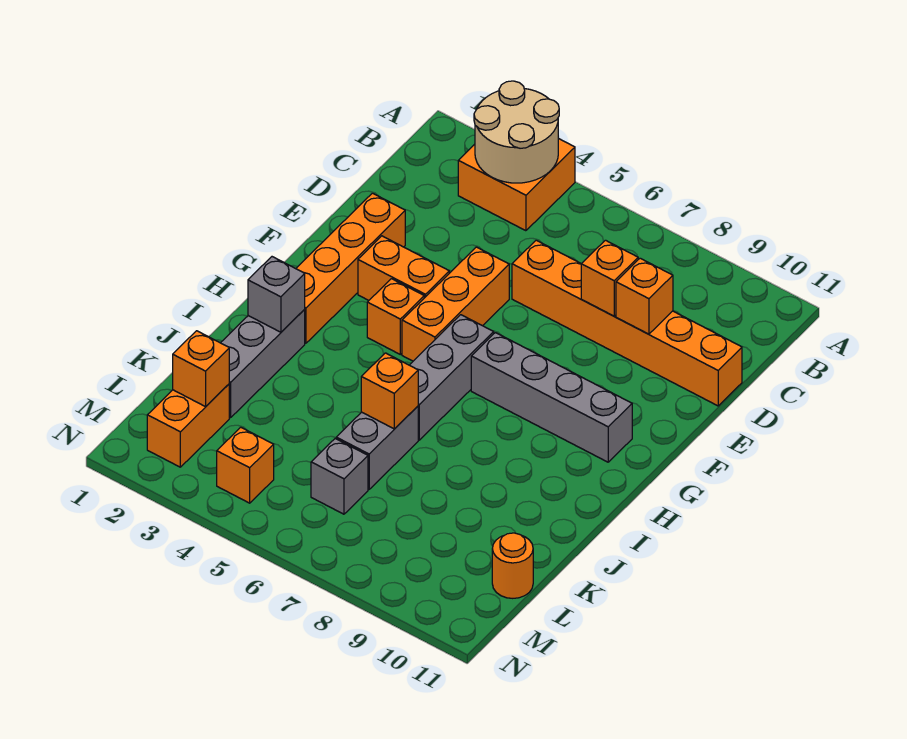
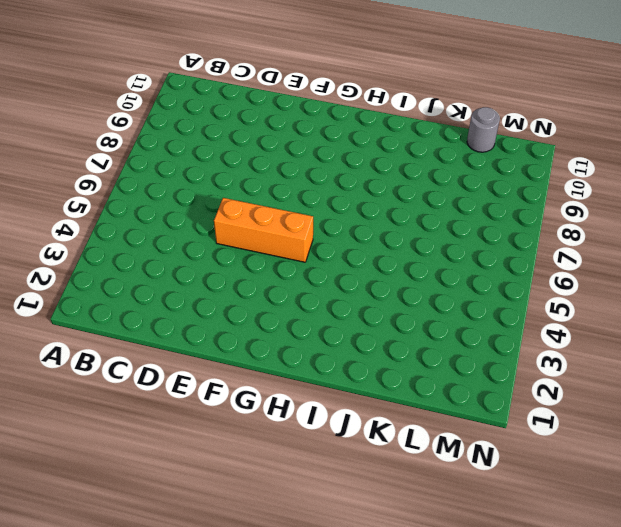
grey 1x1 round brick [467,107,500,152] -> orange 1x1 round brick [492,533,533,598]
none -> orange 2x2 brick [458,138,575,231]
none -> orange 1x6 brick [512,240,742,406]
none -> orange 1x4 brick [296,193,405,343]

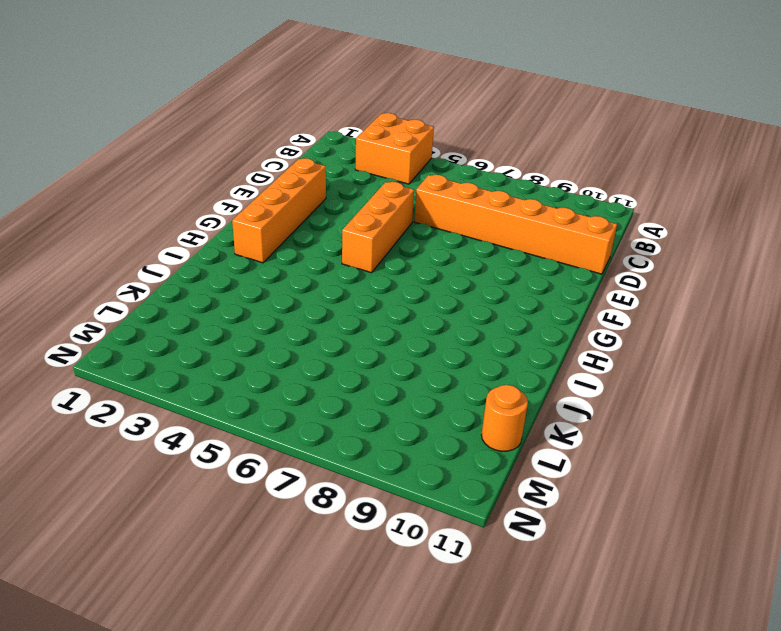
none -> orange 1x2 brick [358,236,449,300]
none -> orange 1x1 brick [367,279,424,354]
none -> grey 1x3 brick [410,315,494,440]

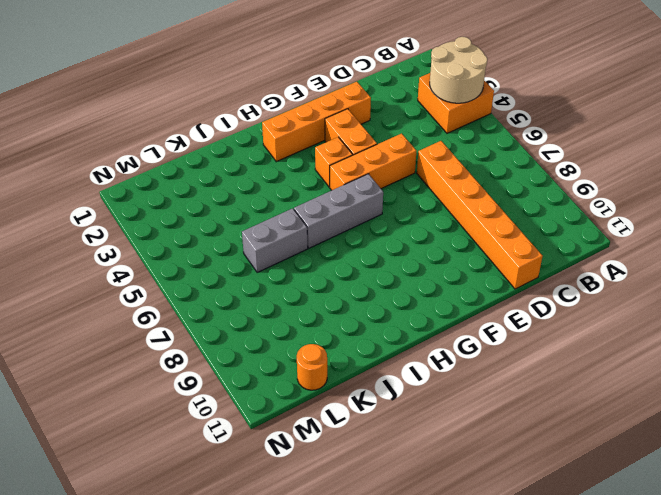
none -> grey 1x4 brick [471,333,632,462]
none -> grey 1x3 brick [221,310,305,418]
none -> orange 1x2 brick [147,384,229,467]

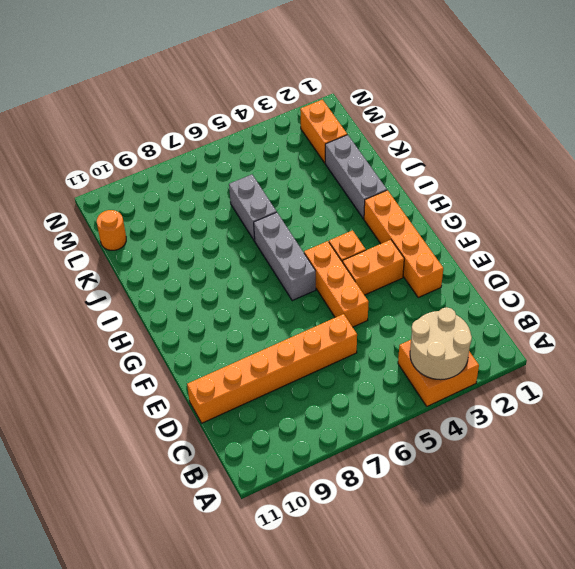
none -> grey 1x4 brick [471,333,632,462]
none -> grey 1x1 brick [311,439,368,514]
none -> orange 1x1 brick [217,427,274,503]

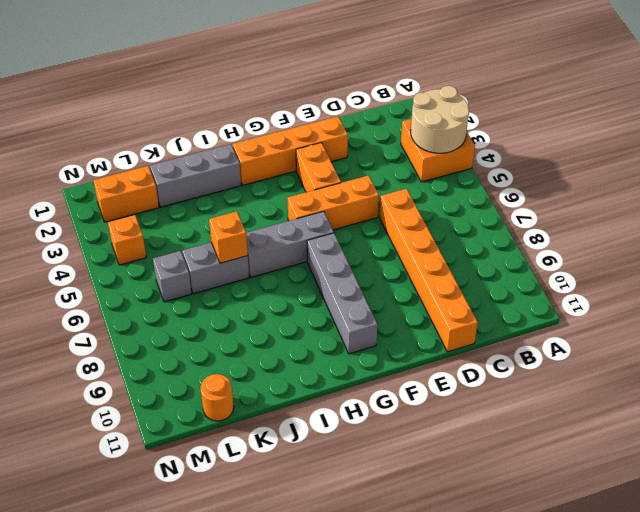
none -> orange 1x1 brick [367,279,424,354]
none -> orange 1x1 brick [581,240,638,316]
none -> orange 1x1 brick [616,258,673,334]

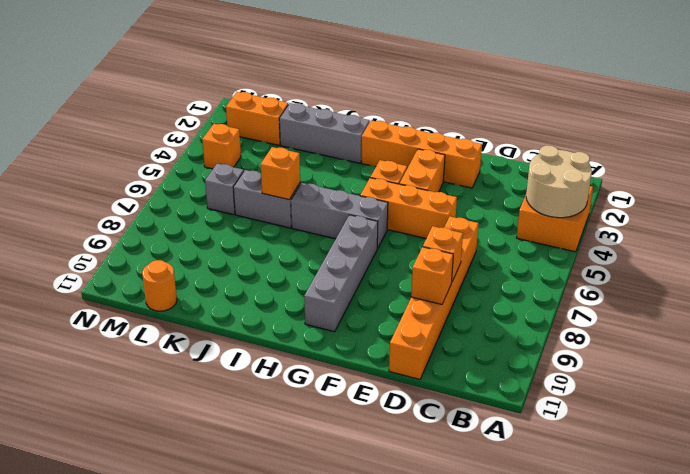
none -> grey 1x1 brick [248,257,305,332]
none -> orange 1x1 brick [173,331,229,407]

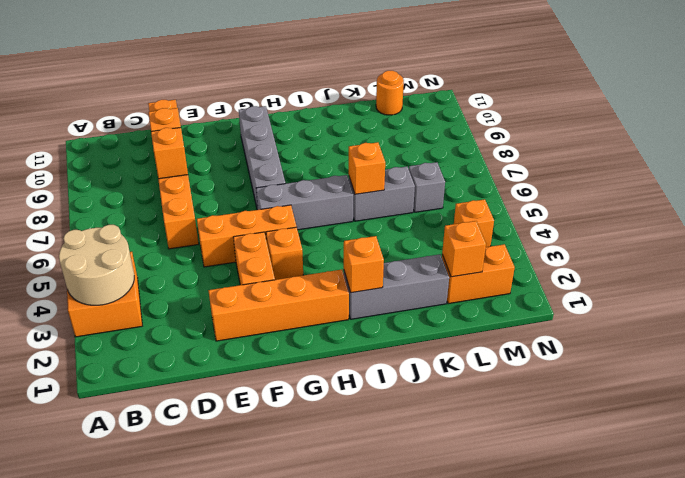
orange 1x1 brick [344,236,384,293] -> grey 1x1 brick [248,257,305,332]

